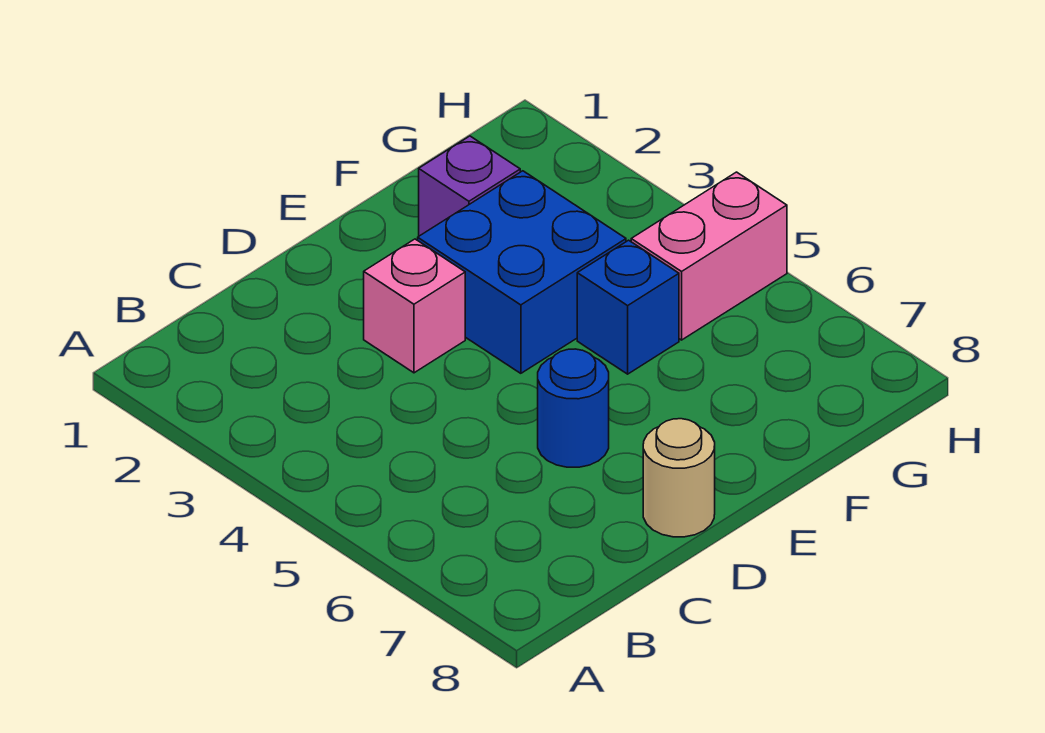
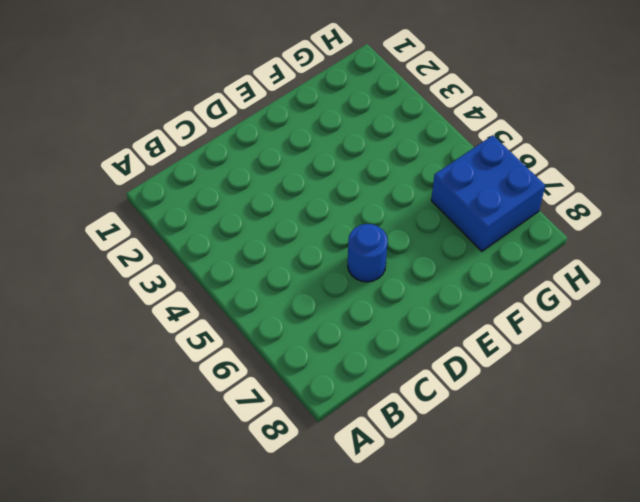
blue 2x2 brick [431,135,545,251] -> blue 2x2 brick moved to [418,171,626,373]
none -> pink 1x1 brick [364,239,465,373]
none -> tan 1x1 round brick [643,419,715,537]

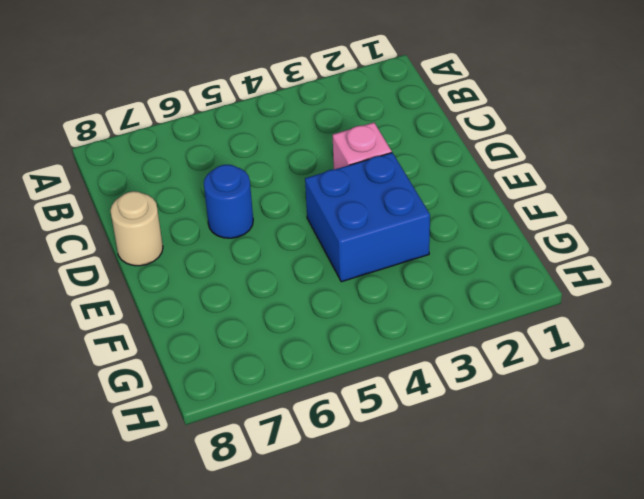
none -> purple 1x1 brick [419,136,520,236]
none -> blue 1x1 brick [577,240,679,374]

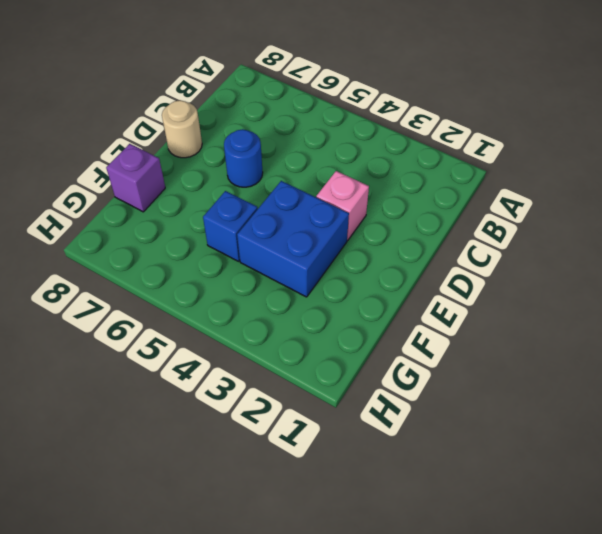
purple 1x1 brick [106,144,165,212] -> purple 1x1 brick moved to [419,136,520,236]
none -> pink 1x2 brick [631,172,787,340]

